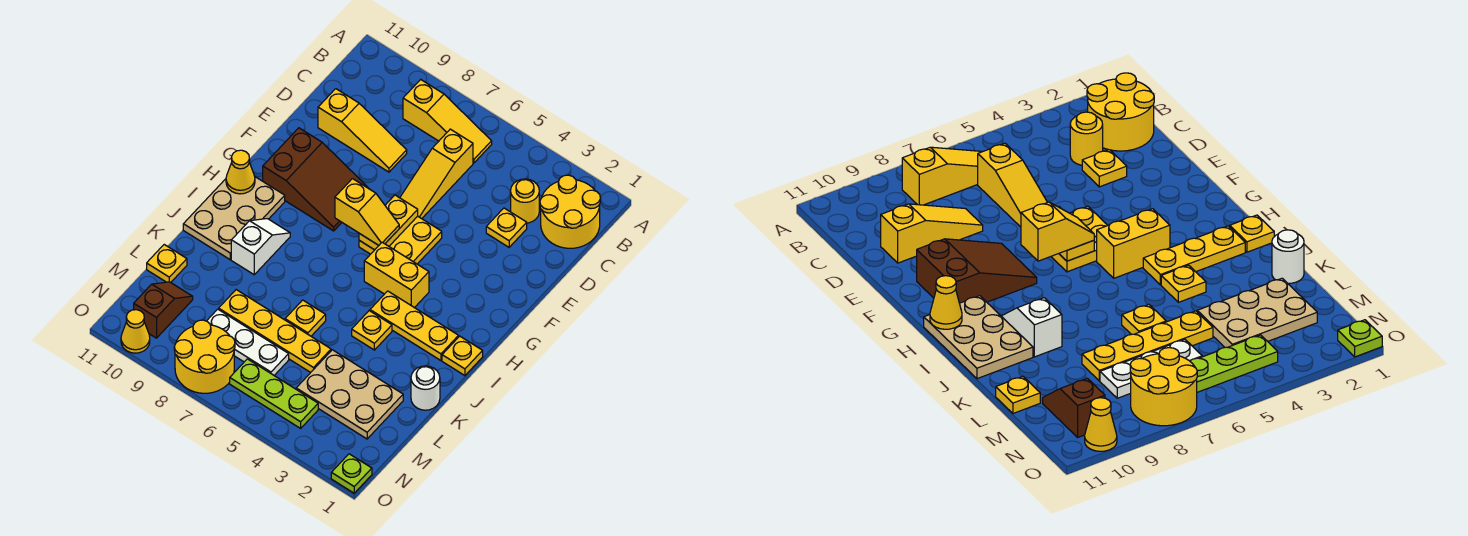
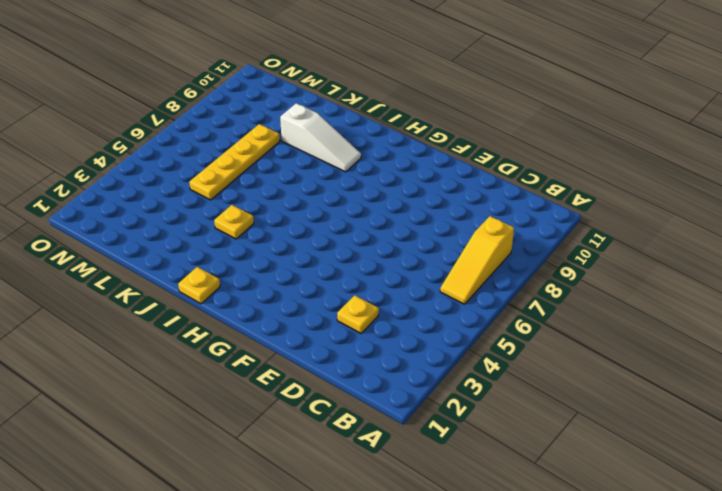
white 1x3 slope [280,103,361,172] -> white 1x2 slope [231,219,290,275]
none -> yellow 2x2 round brick [540,175,600,248]
none -> yellow 1x1 round brick [511,179,539,223]
none -> yellow 1x3 slope [400,129,473,219]

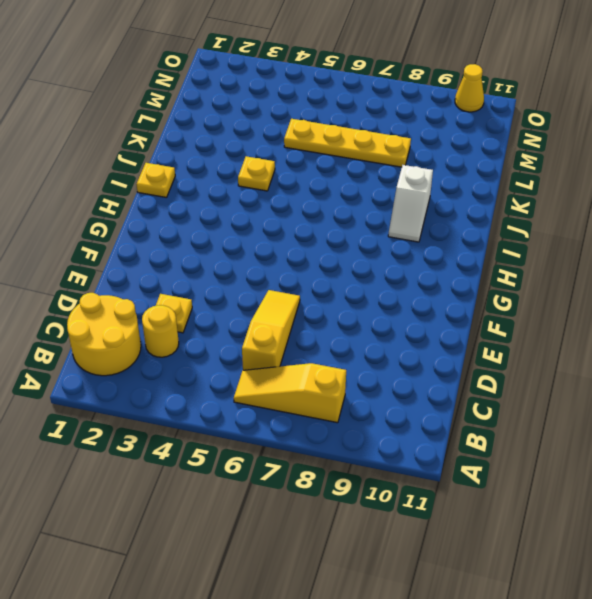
none -> yellow 1x3 slope [318,89,407,172]
none -> yellow 2x2 plate [359,216,442,264]
none -> brown 2x3 slope [263,128,369,231]

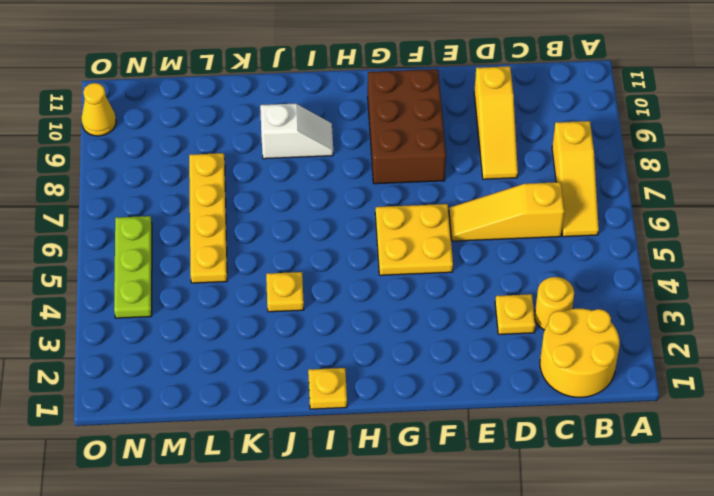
brown 2x3 brick [368,69,446,184] -> brown 2x3 slope [263,128,369,231]
none -> yellow 1x2 brick [364,242,429,308]
none -> tan 2x3 plate [183,177,285,260]
none -> yellow 1x3 plate [370,291,459,360]

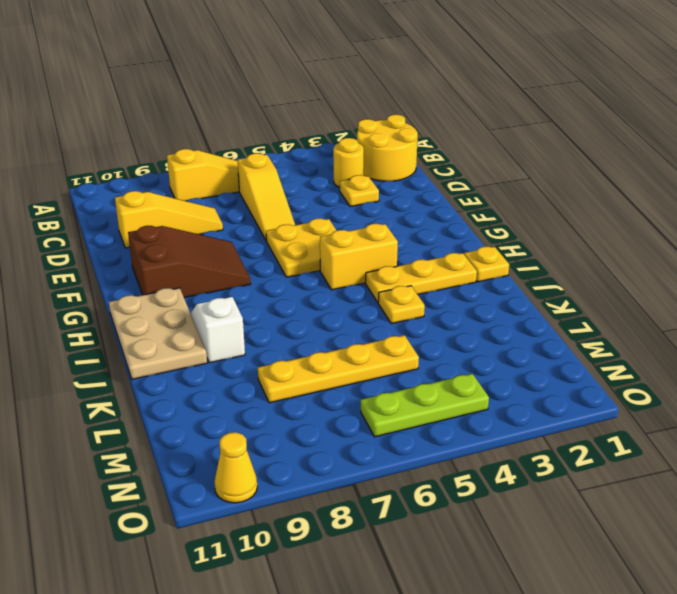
none -> white 1x1 round brick [411,366,440,410]
none -> yellow 1x1 plate [285,300,326,336]
none -> tan 2x3 plate [296,350,403,439]

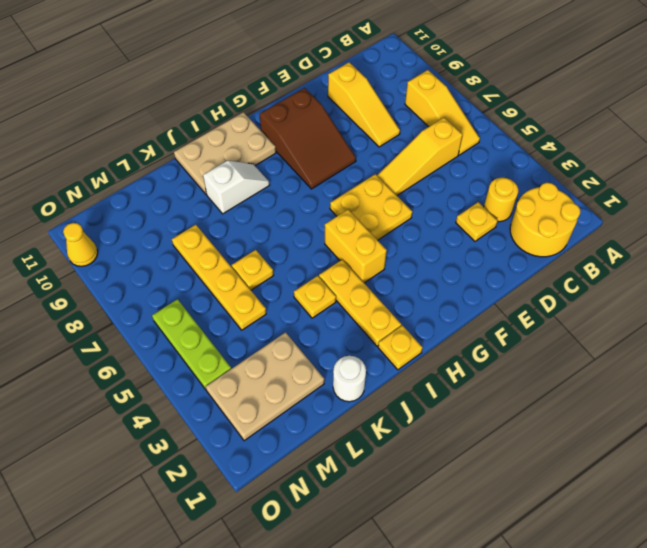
tan 2x3 plate [206,332,324,441] -> tan 2x3 plate turned to [296,350,403,439]
none -> yellow 1x1 plate [147,245,187,282]
none -> white 1x3 plate [207,309,289,375]
none -> brown 1x2 slope [134,282,193,338]

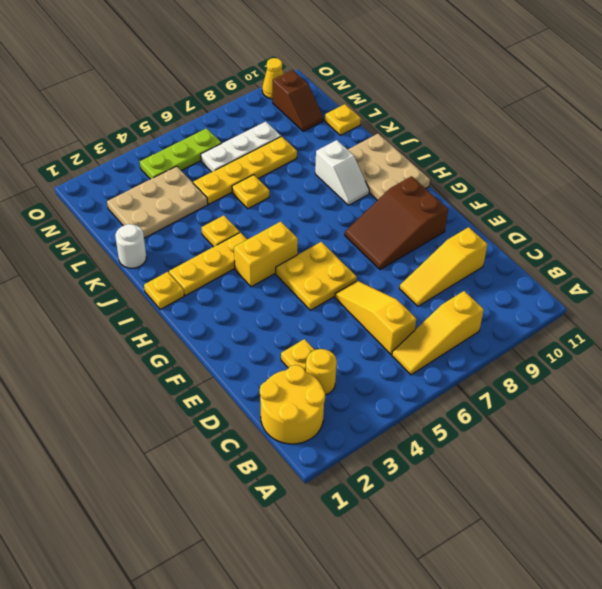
none -> yellow 2x2 round brick [174,320,235,393]
none -> lime 1x1 plate [331,454,372,493]
none -> yellow 1x2 plate [359,195,418,250]

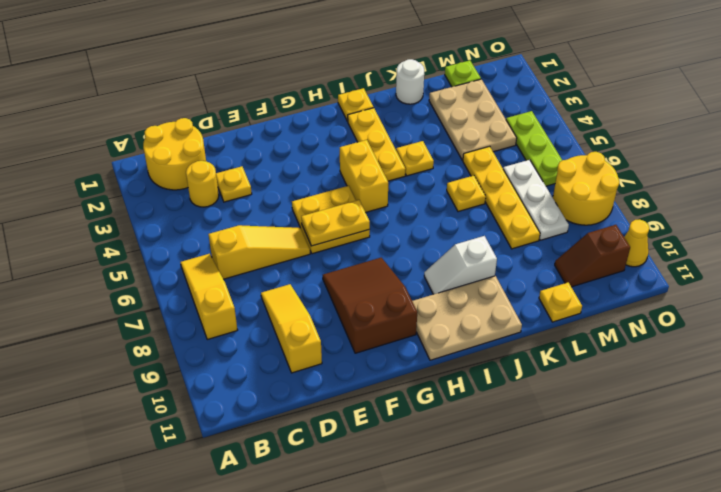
lime 1x1 plate [445,60,481,87] -> lime 1x1 plate moved to [331,454,372,493]
none -> yellow 1x1 cone [226,150,255,194]
none -> yellow 1x2 slope [335,179,399,245]

